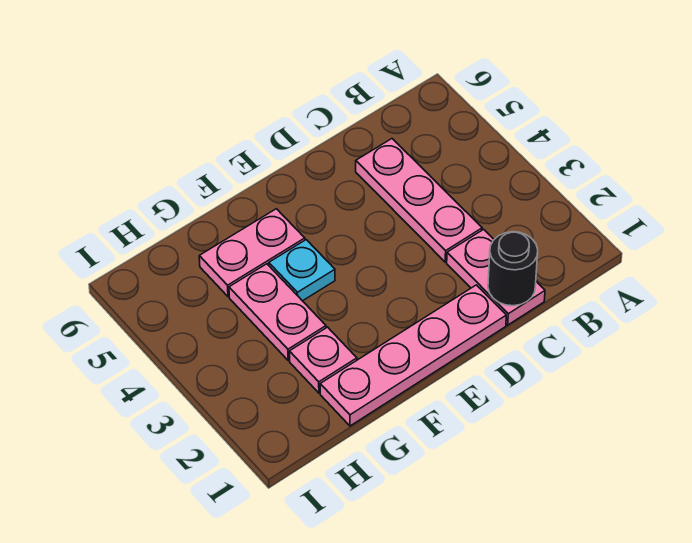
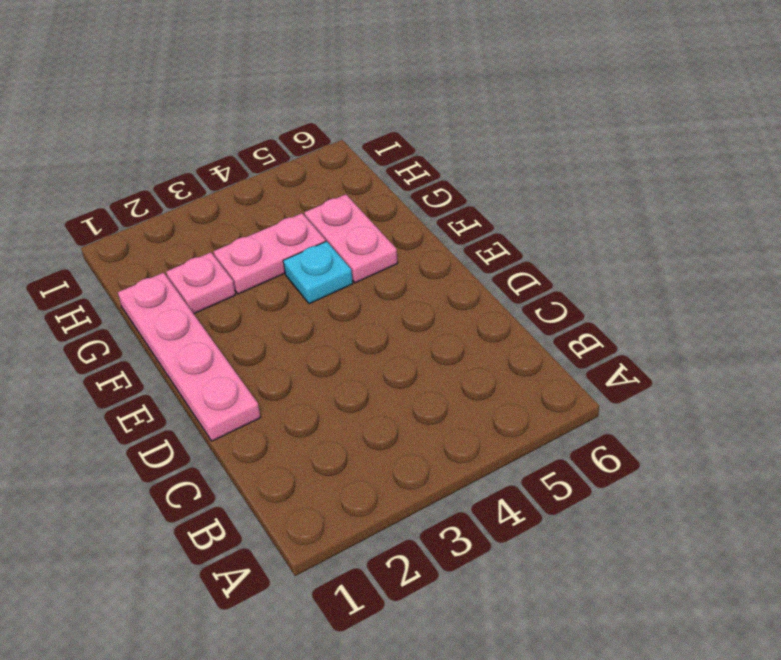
none -> pink 1x2 plate [447,229,545,325]
none -> pink 1x3 plate [356,139,482,262]

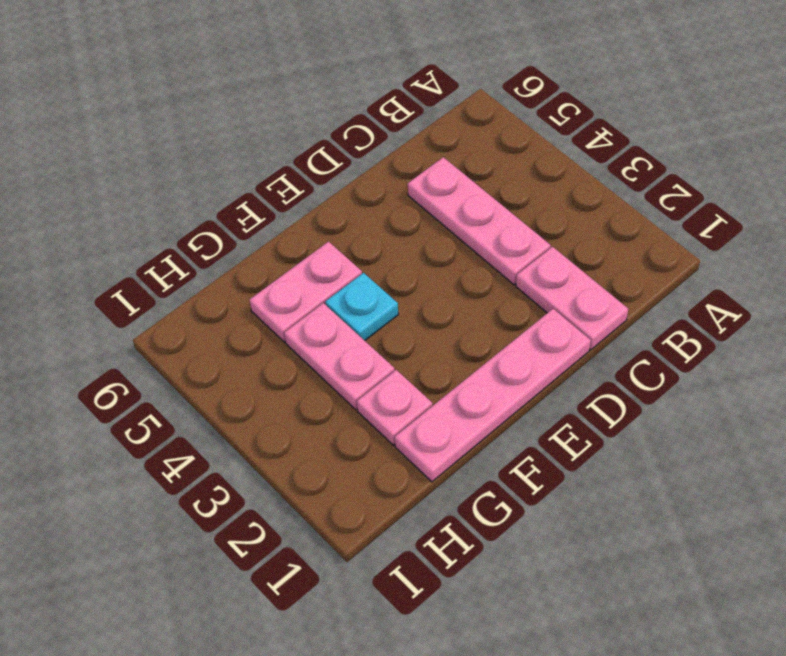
none -> black 1x1 round brick [488,232,538,306]

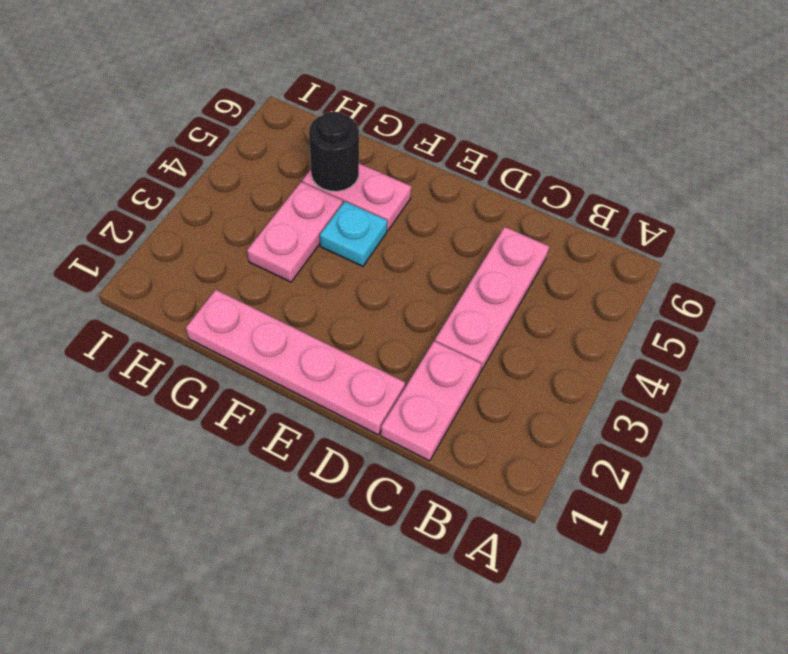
black 1x1 round brick [309,112,359,191] -> black 1x1 round brick moved to [488,232,538,306]
none -> pink 1x1 plate [289,327,357,393]

